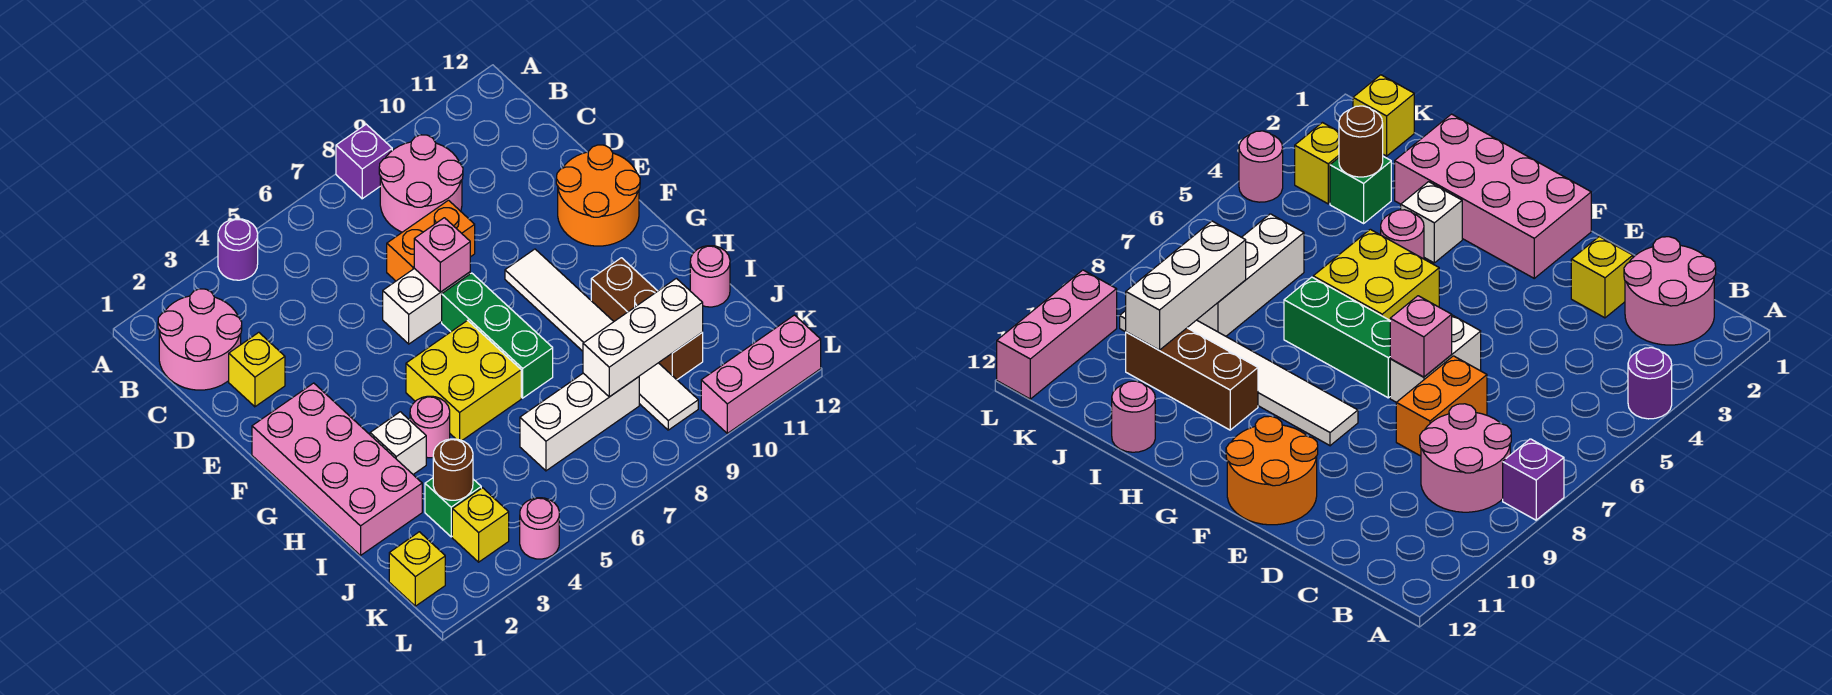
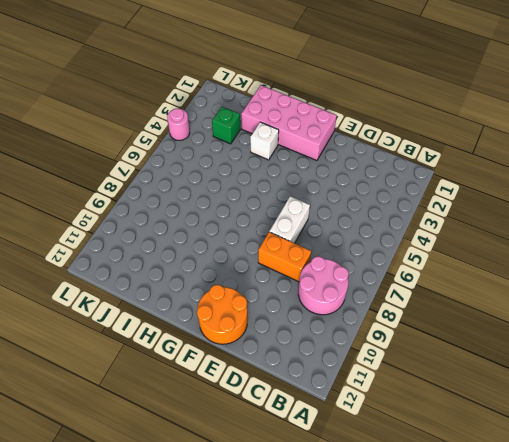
orange 1x2 brick [258,232,311,282] -> orange 1x2 brick turned to [387,200,475,281]
none -> purple 1x1 round brick [218,219,258,280]
none -> purple 1x1 brick [336,124,392,199]
none -> pink 2x2 round brick [158,289,242,390]

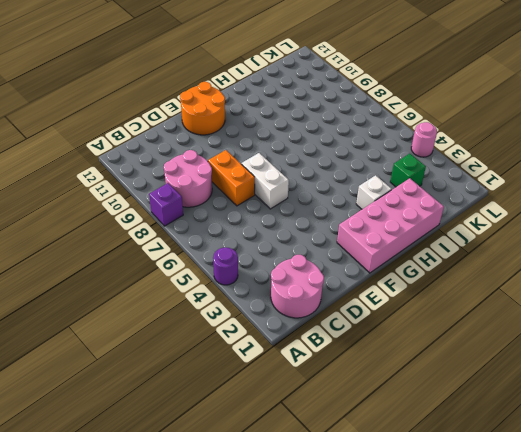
none -> yellow 1x1 brick [229,332,285,407]
none -> green 1x3 brick [442,273,553,398]
none -> white 1x6 tile [505,249,698,430]

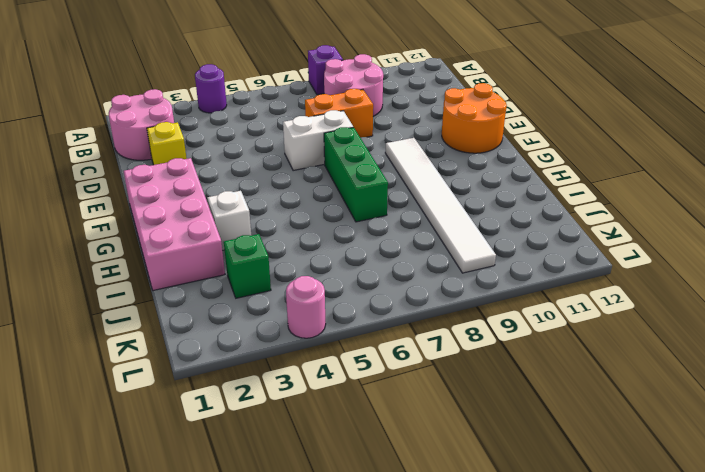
none -> yellow 2x2 brick [406,320,521,441]
none -> pink 1x1 round brick [410,396,450,458]
none -> brown 1x3 brick [591,258,703,380]

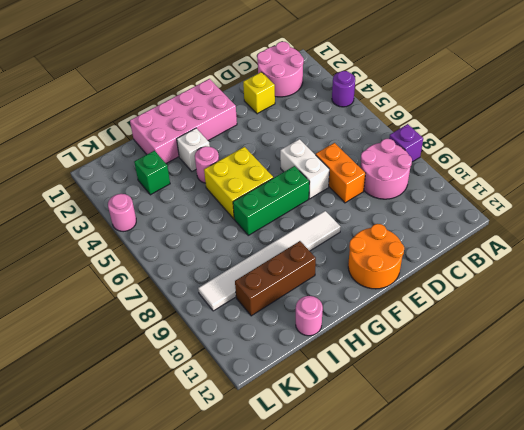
none -> white 1x3 brick [520,373,639,471]
none -> yellow 1x1 brick [389,532,445,606]
none -> yellow 1x1 brick [452,488,509,562]

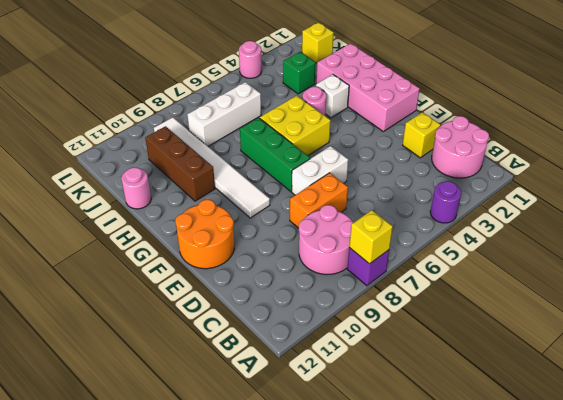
yellow 1x1 brick [349,210,393,264] -> yellow 1x1 brick moved to [452,488,509,562]
none -> pink 1x3 brick [701,315,821,433]
none -> pink 1x1 brick [414,218,470,292]
none -> brown 1x1 round brick [433,439,473,500]

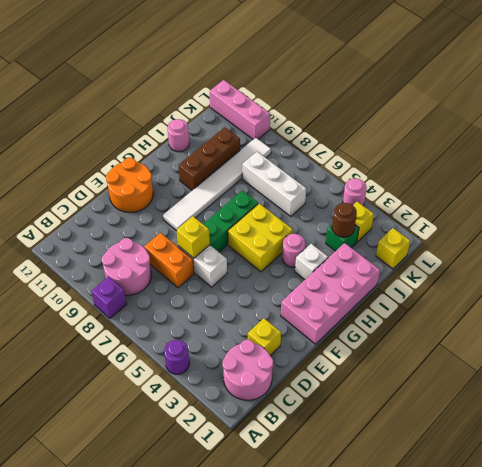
yellow 1x1 brick [177,216,210,258] -> pink 1x1 brick [414,218,470,292]
none -> white 1x3 brick [583,278,703,397]

